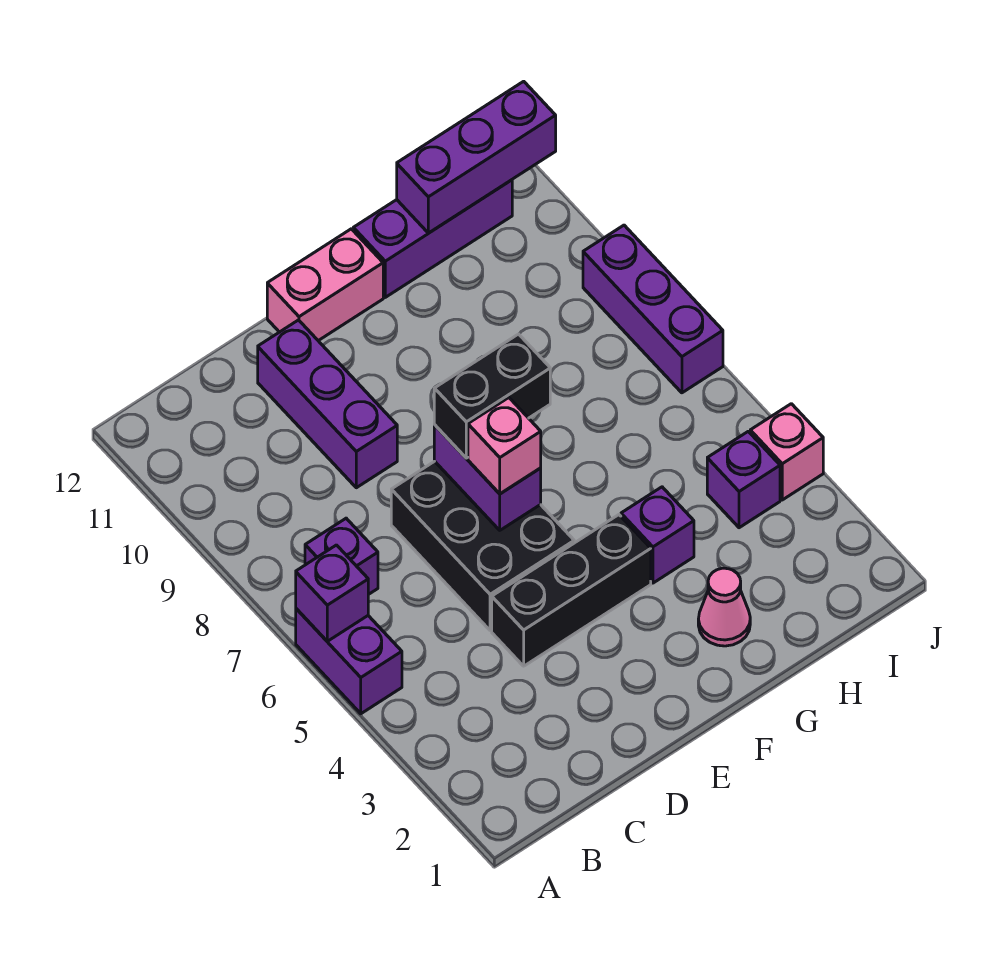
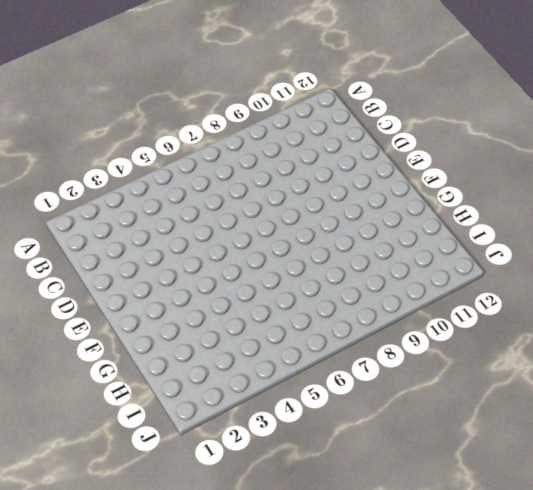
none -> purple 1x2 brick [296,609,402,714]
none -> purple 1x1 brick [305,518,378,595]
none -> black 1x3 brick [492,515,651,666]

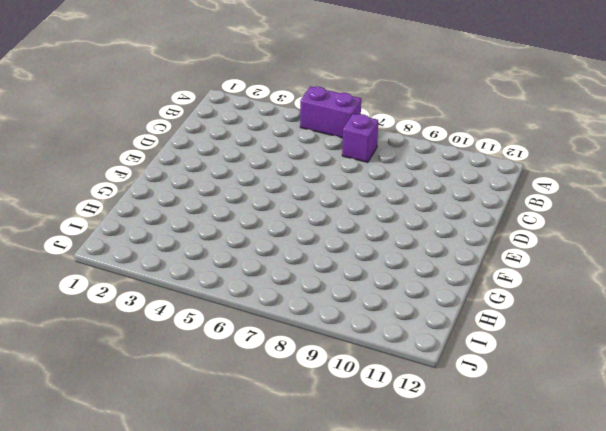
none -> black 1x3 brick [492,515,651,666]
none -> black 2x3 brick [391,461,574,631]
none -> purple 1x3 brick [258,320,397,488]

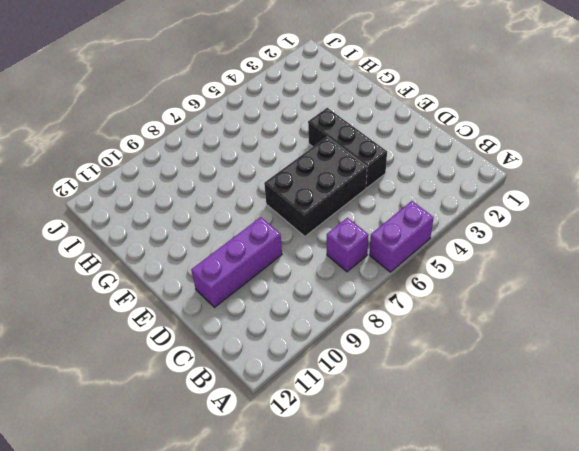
none -> pink 1x2 brick [267,229,383,341]
none -> pink 1x1 cone [698,568,750,646]
none -> purple 1x1 brick [621,487,694,583]

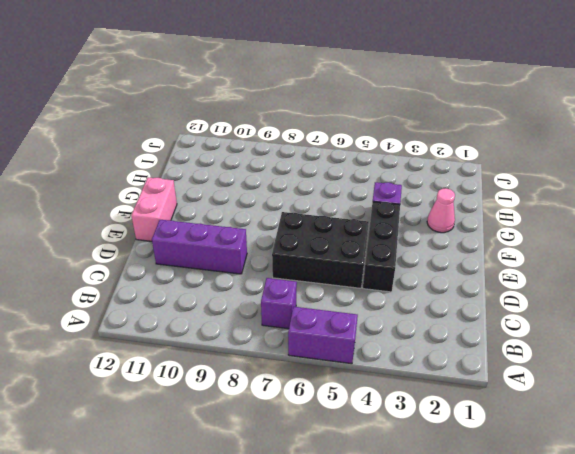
none -> purple 1x3 brick [353,180,512,297]
none -> purple 1x1 brick [707,431,780,528]
none -> pink 1x1 brick [750,404,823,500]

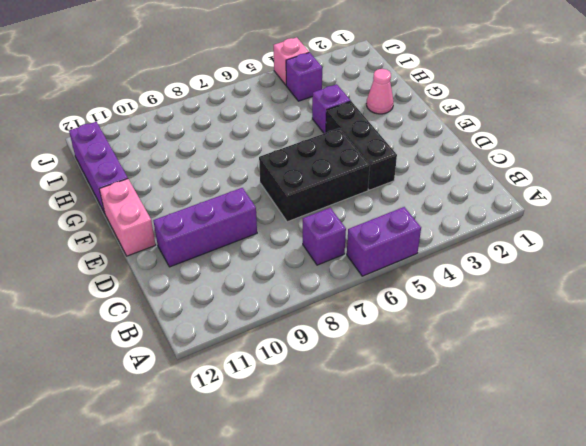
none -> purple 1x3 brick [583,225,723,393]
none -> purple 1x1 brick [296,545,368,641]
none -> purple 1x2 brick [434,425,541,530]

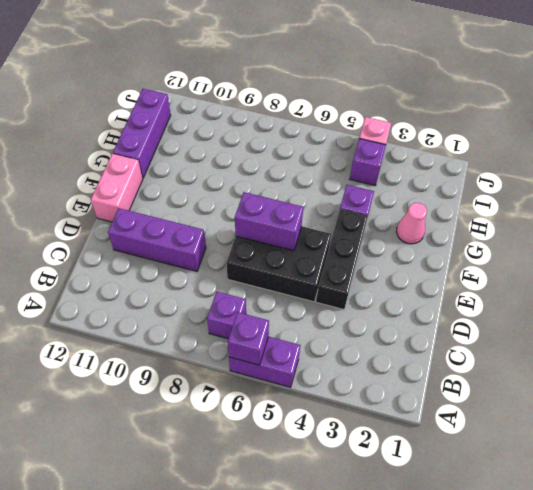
none -> purple 1x3 brick [583,225,723,393]
none -> purple 1x3 brick [397,81,556,233]
none -> pink 1x1 brick [468,398,541,494]

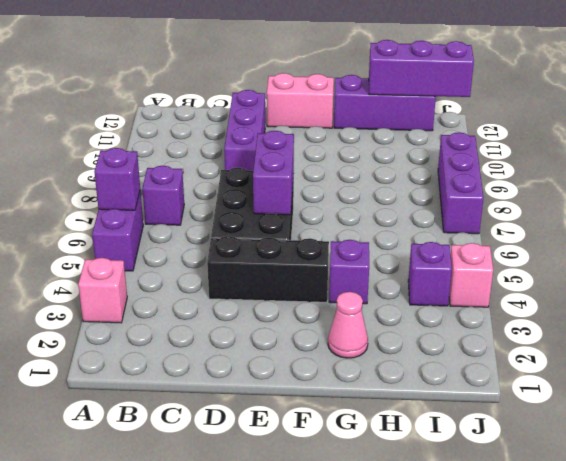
pink 1x1 brick [78,258,127,323] -> pink 1x1 brick moved to [468,398,541,494]
none -> black 1x2 brick [434,334,550,458]

